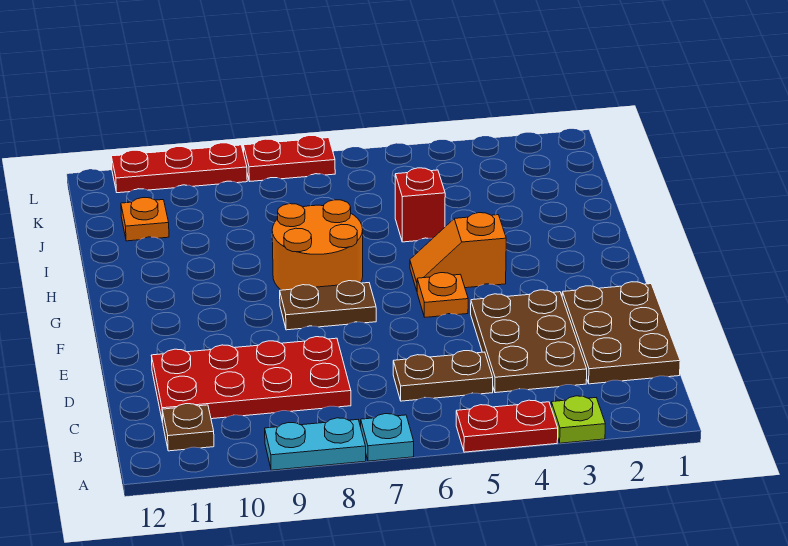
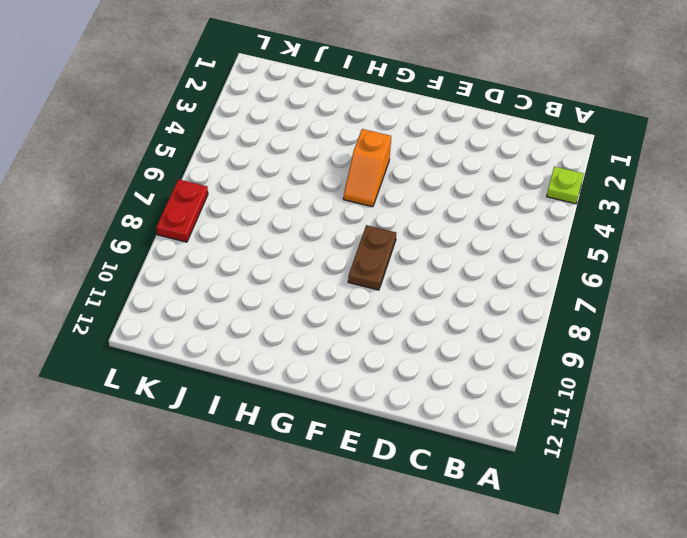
none -> red 1x2 plate [456,400,558,452]
none -> cyan 1x1 plate [361,414,414,461]
none -> cyan 1x2 plate [265,418,366,470]

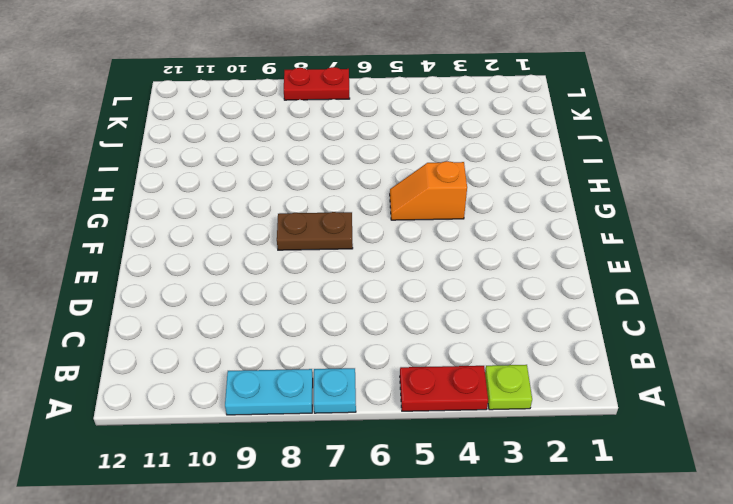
none -> brown 1x1 plate [162,404,214,451]
none -> brown 2x3 plate [562,282,680,384]
none -> brown 2x3 plate [471,290,587,393]

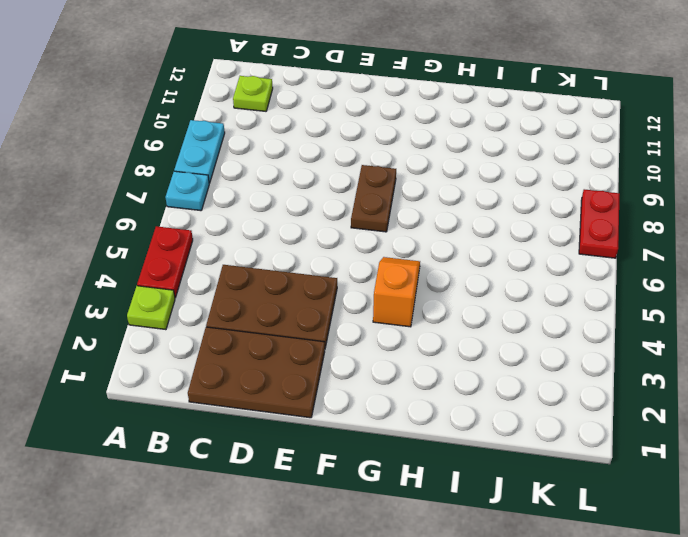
lime 1x1 plate [233,76,273,111] -> brown 1x1 plate [162,404,214,451]
none -> brown 1x2 plate [393,351,493,401]
none -> red 2x4 plate [151,337,351,422]
none -> orange 1x1 plate [417,273,468,317]

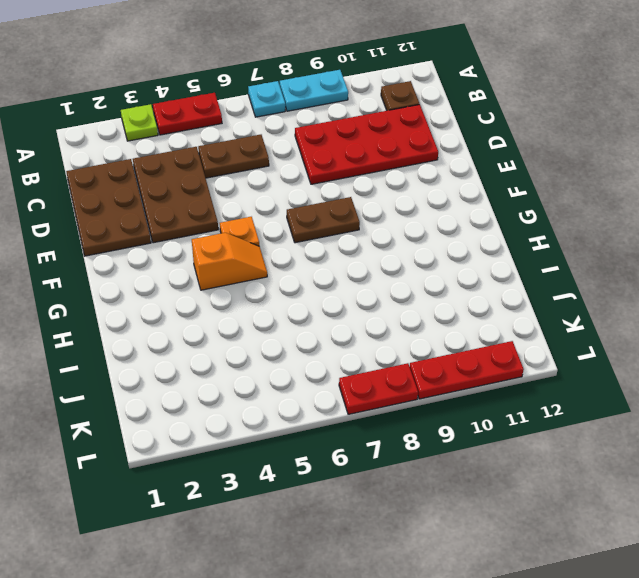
none -> orange 2x2 round brick [272,200,363,290]
none -> red 1x1 brick [395,168,445,242]
none -> orange 1x1 plate [121,198,169,241]

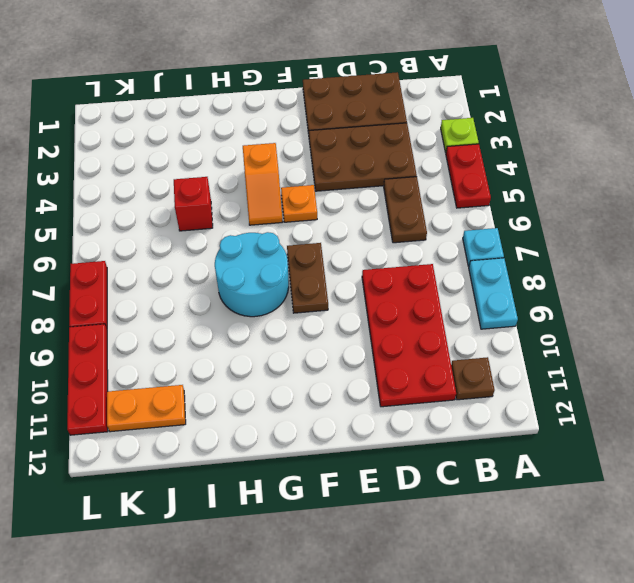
cyan 2x2 round brick [215,232,289,317] -> orange 2x2 round brick [272,200,363,290]
orange 1x2 plate [107,385,186,432] -> orange 1x1 plate [121,198,169,241]

